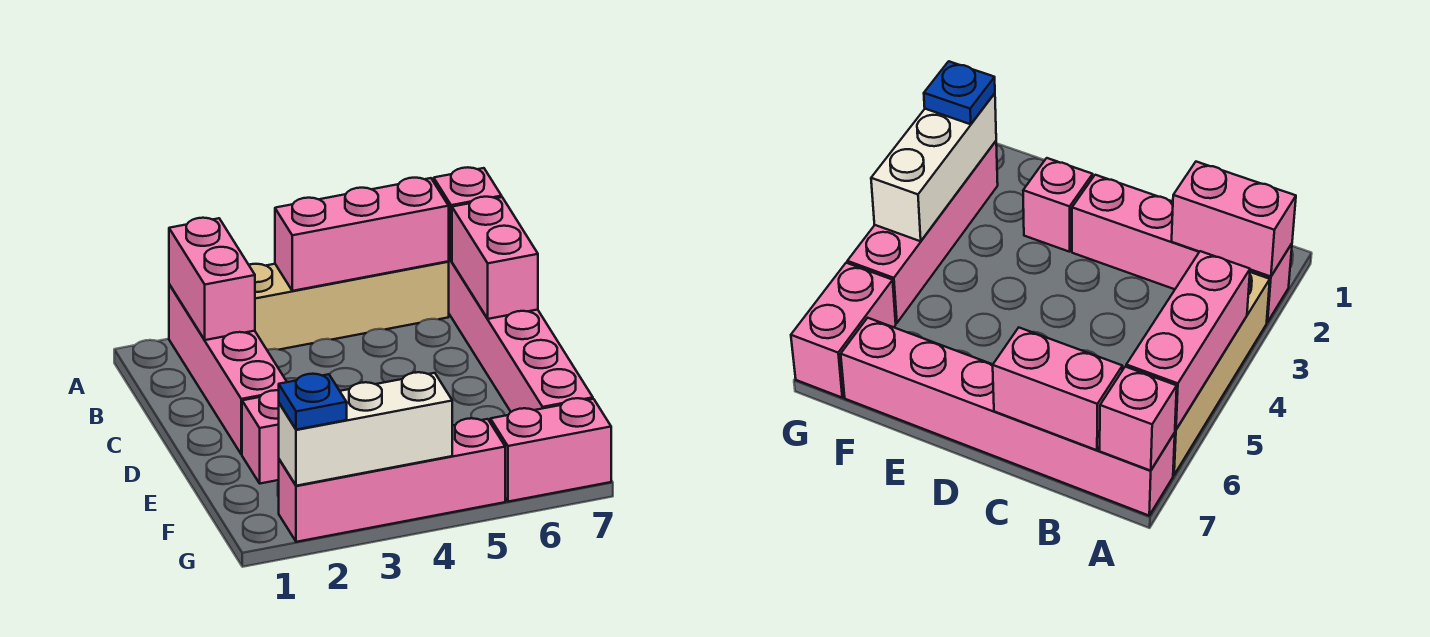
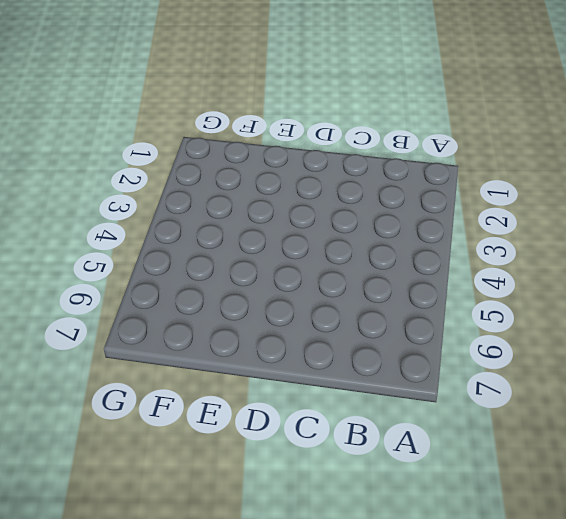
none -> pink 1x4 brick [169,284,287,454]
none -> tan 1x4 brick [249,262,449,350]
none -> pink 1x6 brick [448,258,593,412]

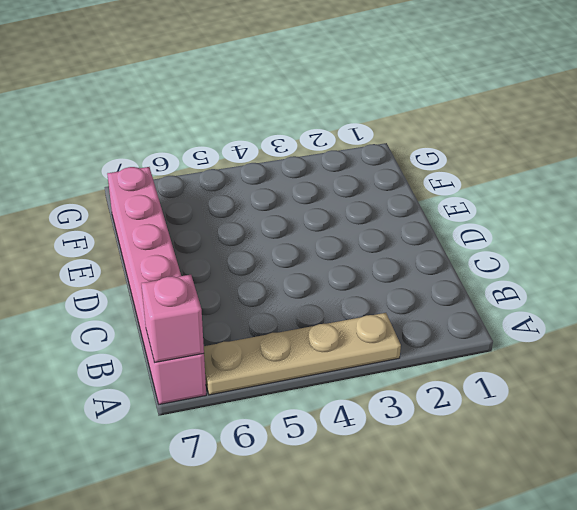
tan 1x4 plate [204,313,401,395] -> tan 1x4 brick [249,262,449,350]
none -> pink 1x4 brick [169,284,287,454]
none -> pink 1x1 brick [242,390,279,484]
none -> pink 1x4 brick [279,418,505,542]

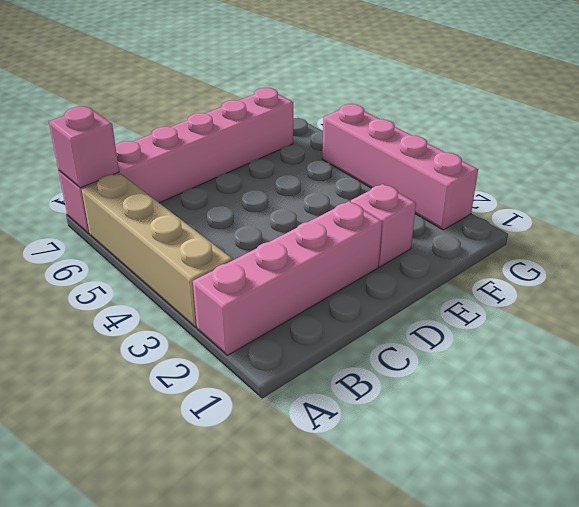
none -> pink 1x2 brick [490,398,611,502]
none -> pink 1x2 brick [169,218,255,340]
none -> pink 1x3 brick [275,178,449,291]

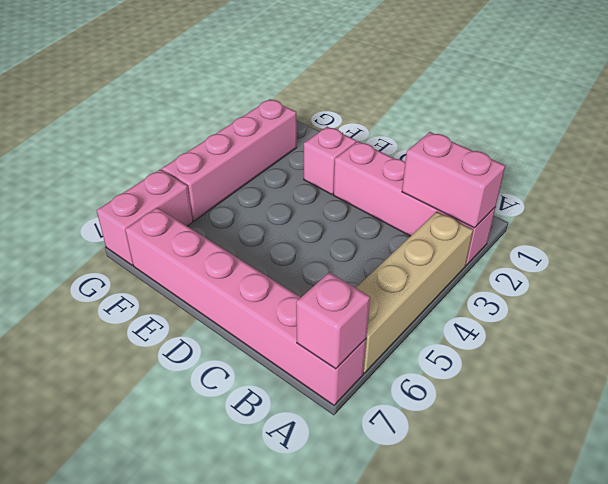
none -> pink 1x3 brick [275,178,449,291]
none -> pink 1x2 brick [452,197,538,319]
none -> white 1x3 brick [279,372,452,486]

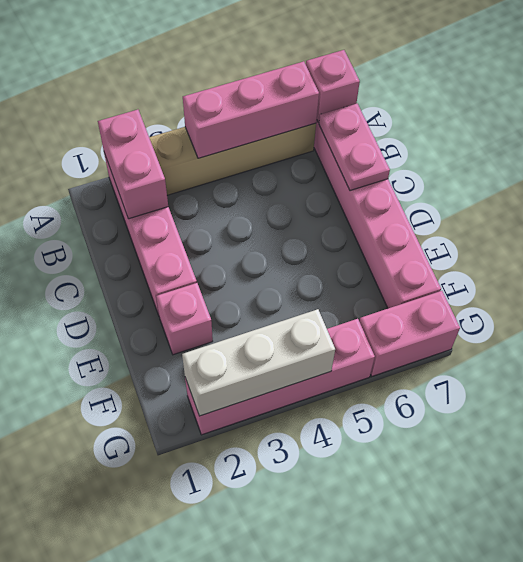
pink 1x2 plate [319,104,390,191] -> pink 1x2 brick [452,197,538,319]
none -> blue 1x1 plate [279,374,347,430]

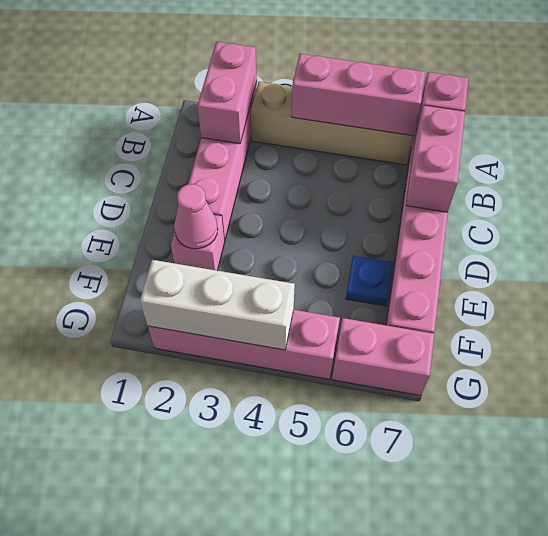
pink 1x1 cone [174,184,218,249] -> none
blue 1x1 plate [346,256,394,306] -> blue 1x1 plate moved to [279,374,347,430]

